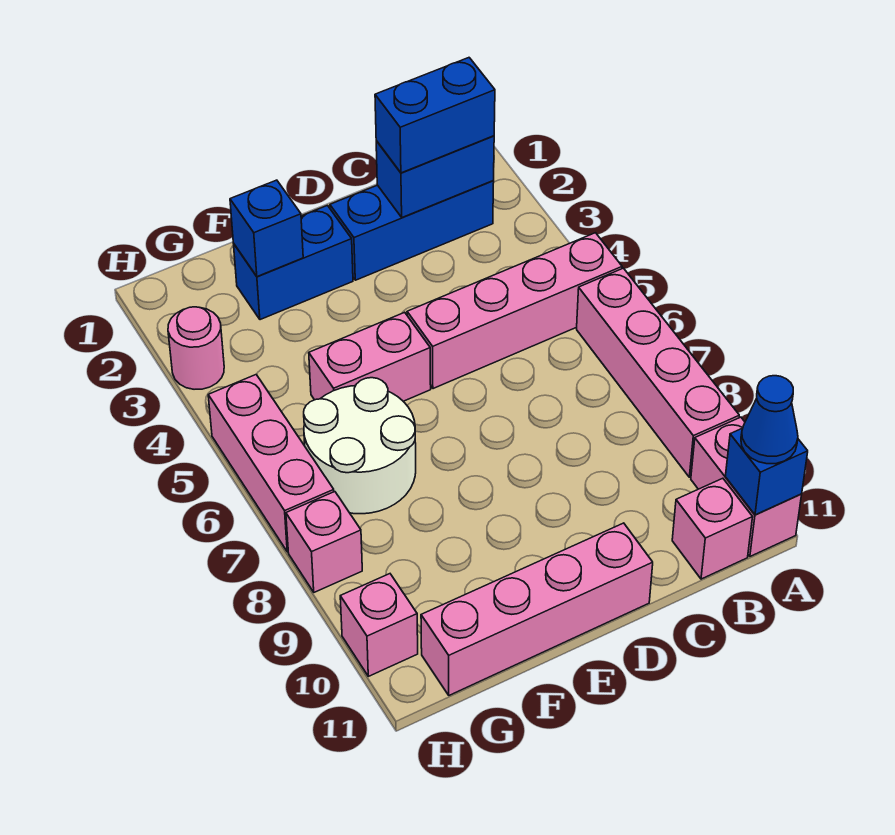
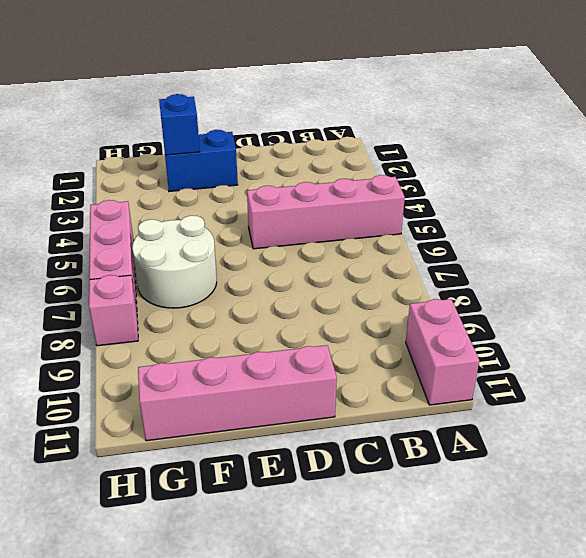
none -> pink 1x4 brick [577,268,739,477]
none -> blue 1x3 brick [330,181,494,280]
none -> pink 1x1 brick [672,478,752,579]

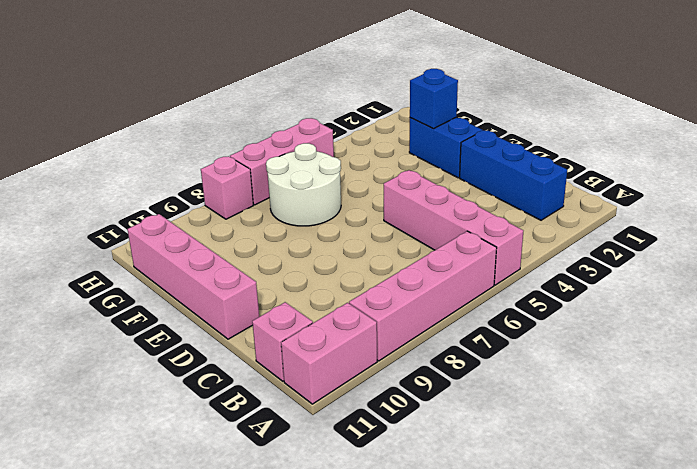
none -> pink 1x2 brick [309,312,431,401]
none -> pink 1x1 round brick [168,307,224,389]
none -> pink 1x1 brick [340,574,418,676]

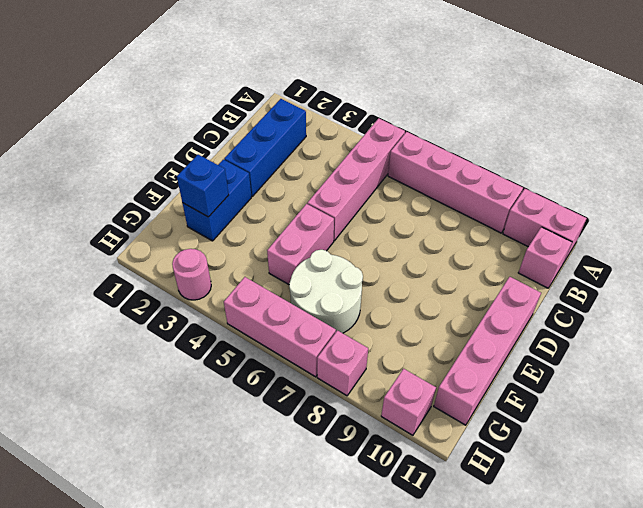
none -> blue 1x1 brick [725,428,808,515]
none -> blue 1x2 brick [376,136,494,217]
none -> blue 1x1 cone [741,376,798,464]

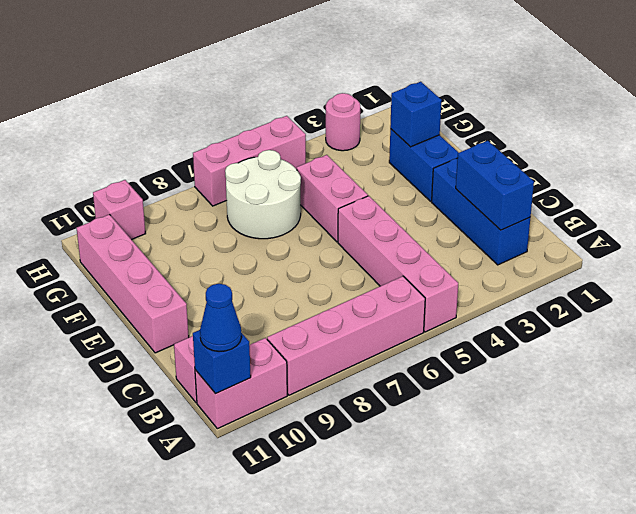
none -> pink 1x1 brick [286,492,362,592]
none -> blue 1x2 brick [375,58,495,173]

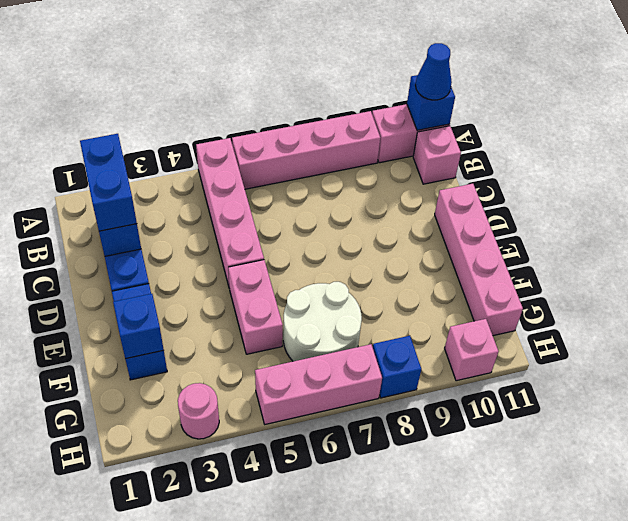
blue 1x1 brick [373,336,421,398] -> pink 1x1 brick [286,492,362,592]

